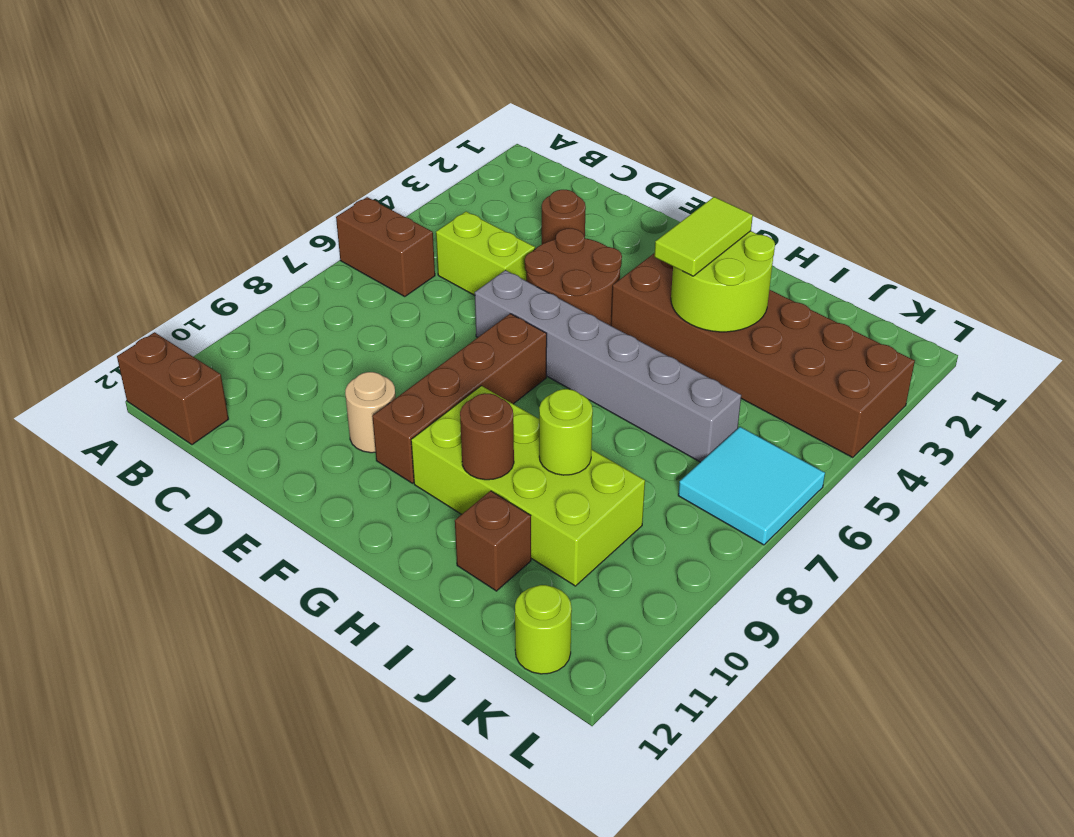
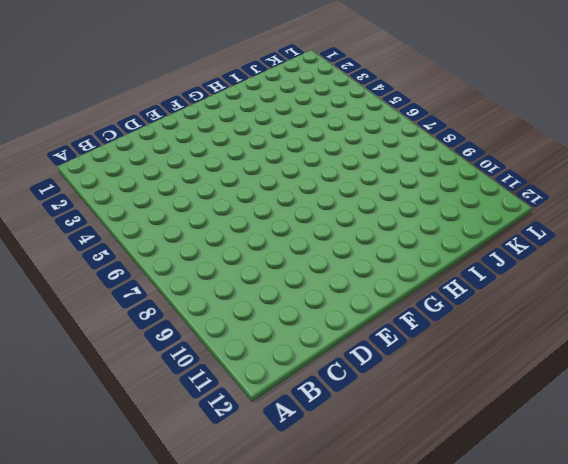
none -> brown 1x2 brick [336,197,435,297]
none -> brown 1x2 brick [117,332,228,445]
none -> lime 1x2 brick [436,212,535,295]

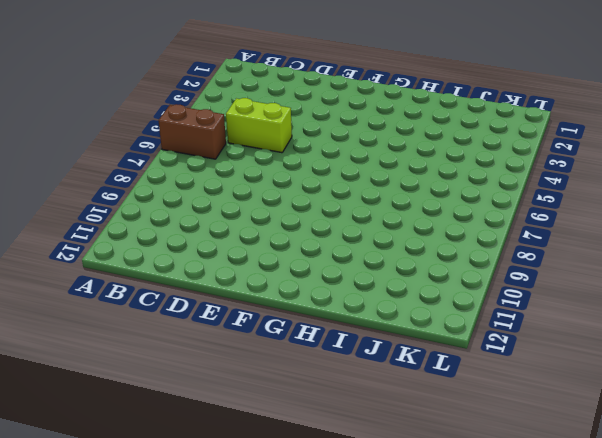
none -> brown 1x2 brick [117,332,228,445]
none -> brown 1x1 round brick [542,190,586,244]
none -> brown 2x2 round brick [525,229,622,326]

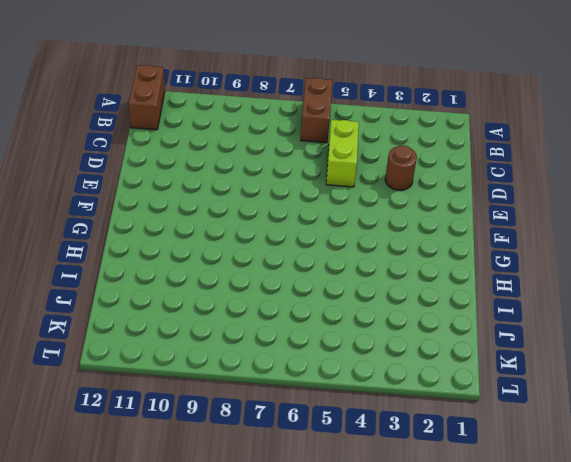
none -> brown 2x2 round brick [525,229,622,326]
none -> grey 1x6 brick [475,270,741,462]
none -> tan 1x1 round brick [345,372,396,453]

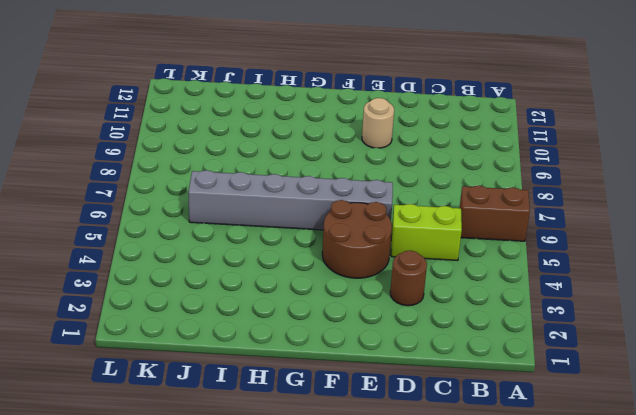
none -> brown 1x2 brick [117,332,228,445]
none -> brown 1x4 brick [372,314,547,483]
none -> brown 2x6 brick [611,253,915,458]

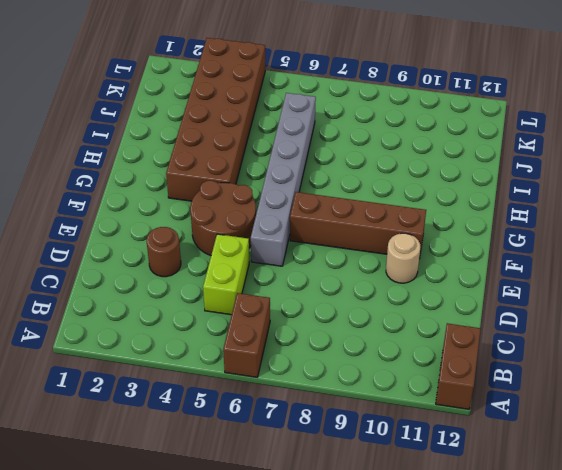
none -> lime 2x4 brick [411,386,645,586]
none -> brown 1x1 brick [455,491,531,591]
none -> cyan 2x2 tile [678,427,825,545]

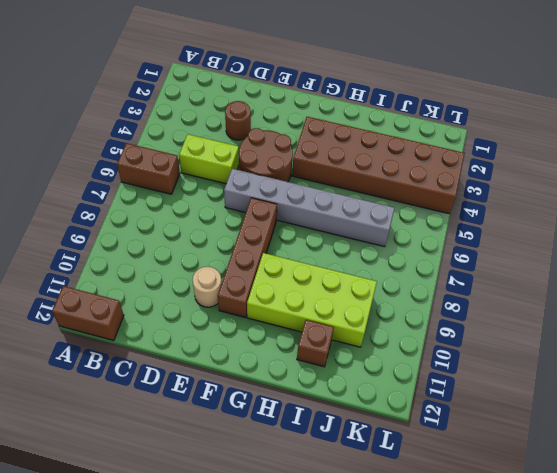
none -> cyan 2x2 tile [678,427,825,545]
none -> lime 1x1 round brick [515,585,572,674]
none -> lime 2x2 round brick [671,231,775,332]

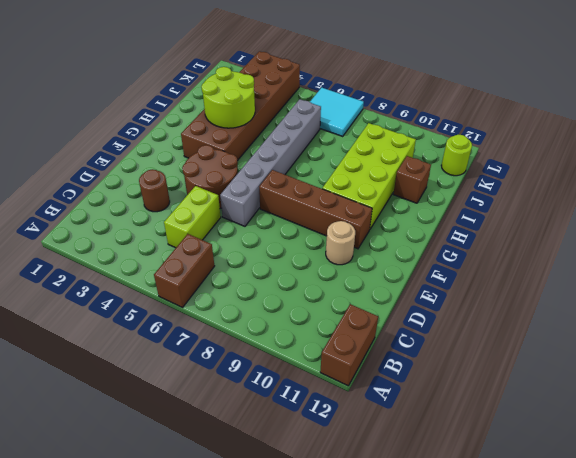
none -> brown 1x1 round brick [460,393,514,480]
none -> lime 1x1 round brick [539,389,593,475]
none -> lime 1x2 tile [654,197,753,276]

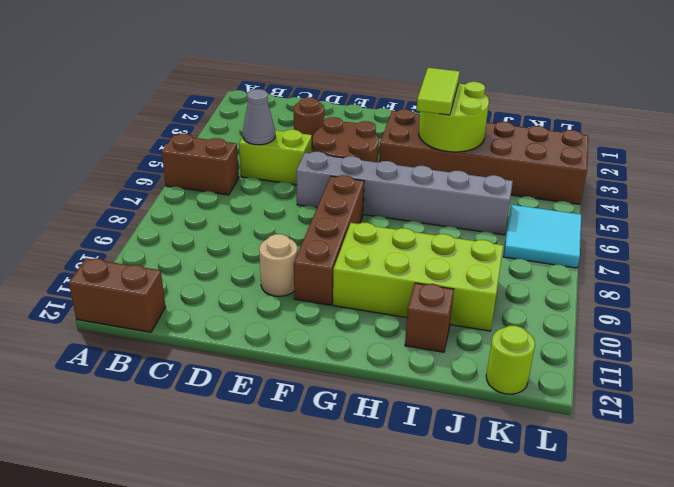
grey 1x1 cone [243,89,275,145] -> none
none -> brown 1x1 round brick [460,393,514,480]
none -> lime 1x1 round brick [539,389,593,475]

